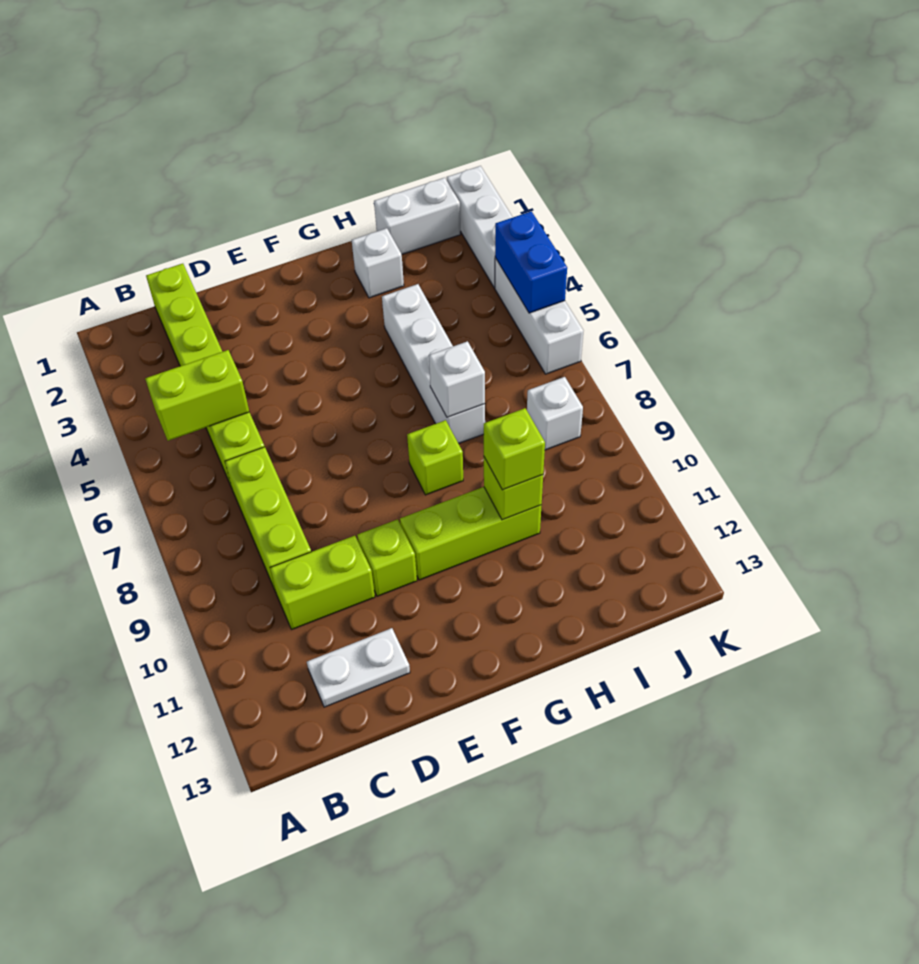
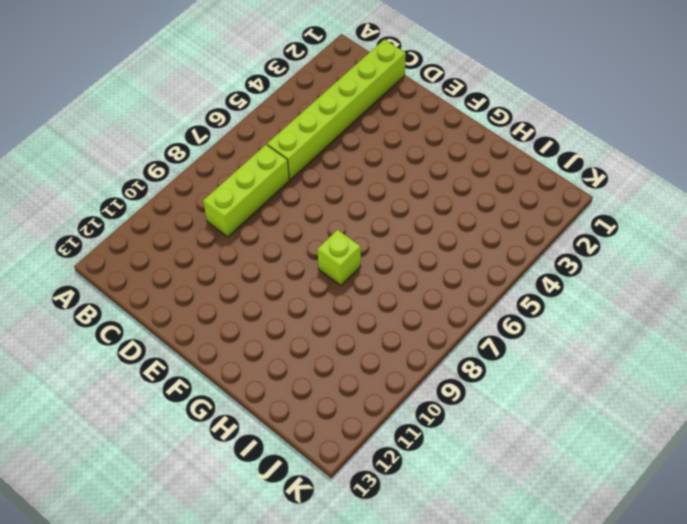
none -> lime 1x2 brick [270,536,375,629]
none -> white 1x2 plate [307,628,410,707]
none -> lime 1x1 brick [357,519,417,596]

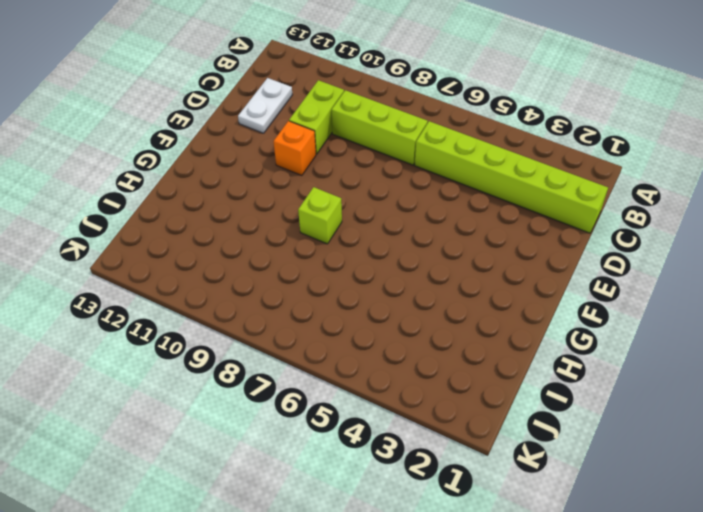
orange 1x1 brick [274,121,316,175] -> lime 1x1 brick [357,519,417,596]
none -> lime 1x3 brick [400,487,542,580]
none -> white 1x1 brick [352,228,404,298]
none -> white 1x4 brick [382,284,485,444]

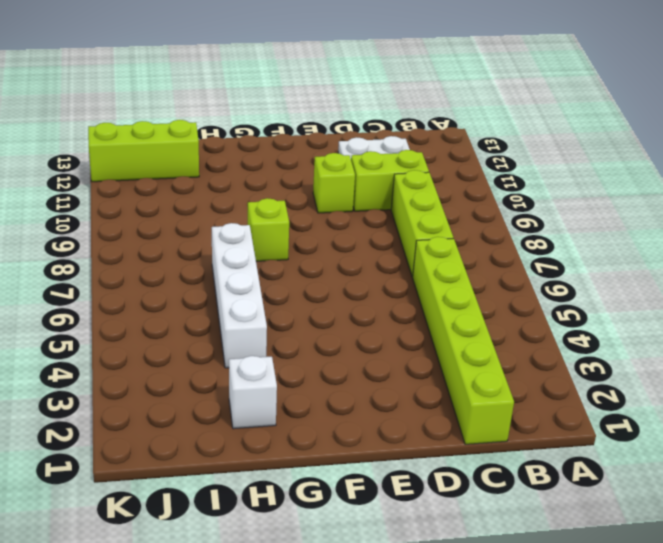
lime 1x3 brick [88,120,199,182] -> lime 1x3 brick moved to [400,487,542,580]
none -> white 1x2 brick [374,178,461,254]
none -> white 1x1 brick [527,377,583,450]
none -> white 1x3 brick [447,166,513,288]

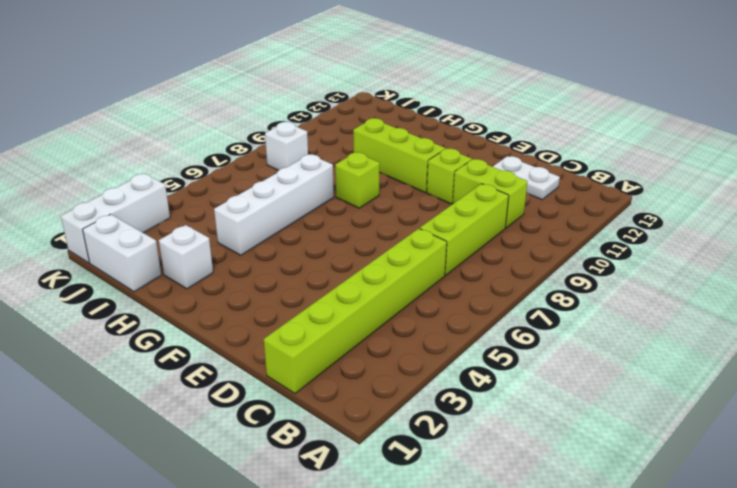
none -> white 1x3 brick [495,258,583,374]
none -> lime 1x2 brick [145,350,249,441]
none -> white 1x1 brick [429,341,485,417]

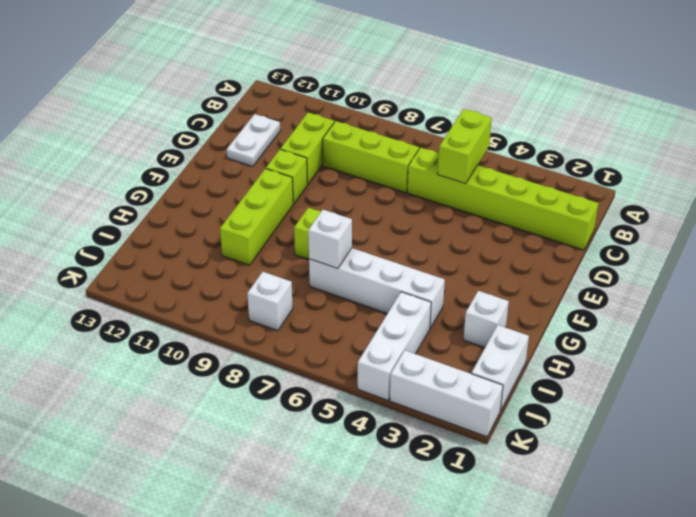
white 1x3 brick [358,292,431,400] -> white 1x3 brick turned to [495,258,583,374]
none -> lime 1x1 brick [484,457,543,520]
none -> blue 1x2 brick [495,211,567,313]
none -> lime 1x1 brick [484,408,545,490]

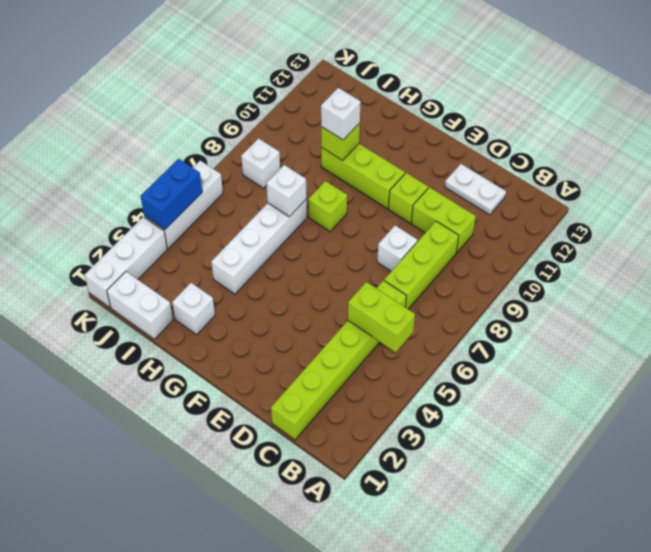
white 1x1 brick [377,226,418,271] -> none
white 1x1 brick [321,88,361,140] -> lime 1x1 brick [484,408,545,490]

